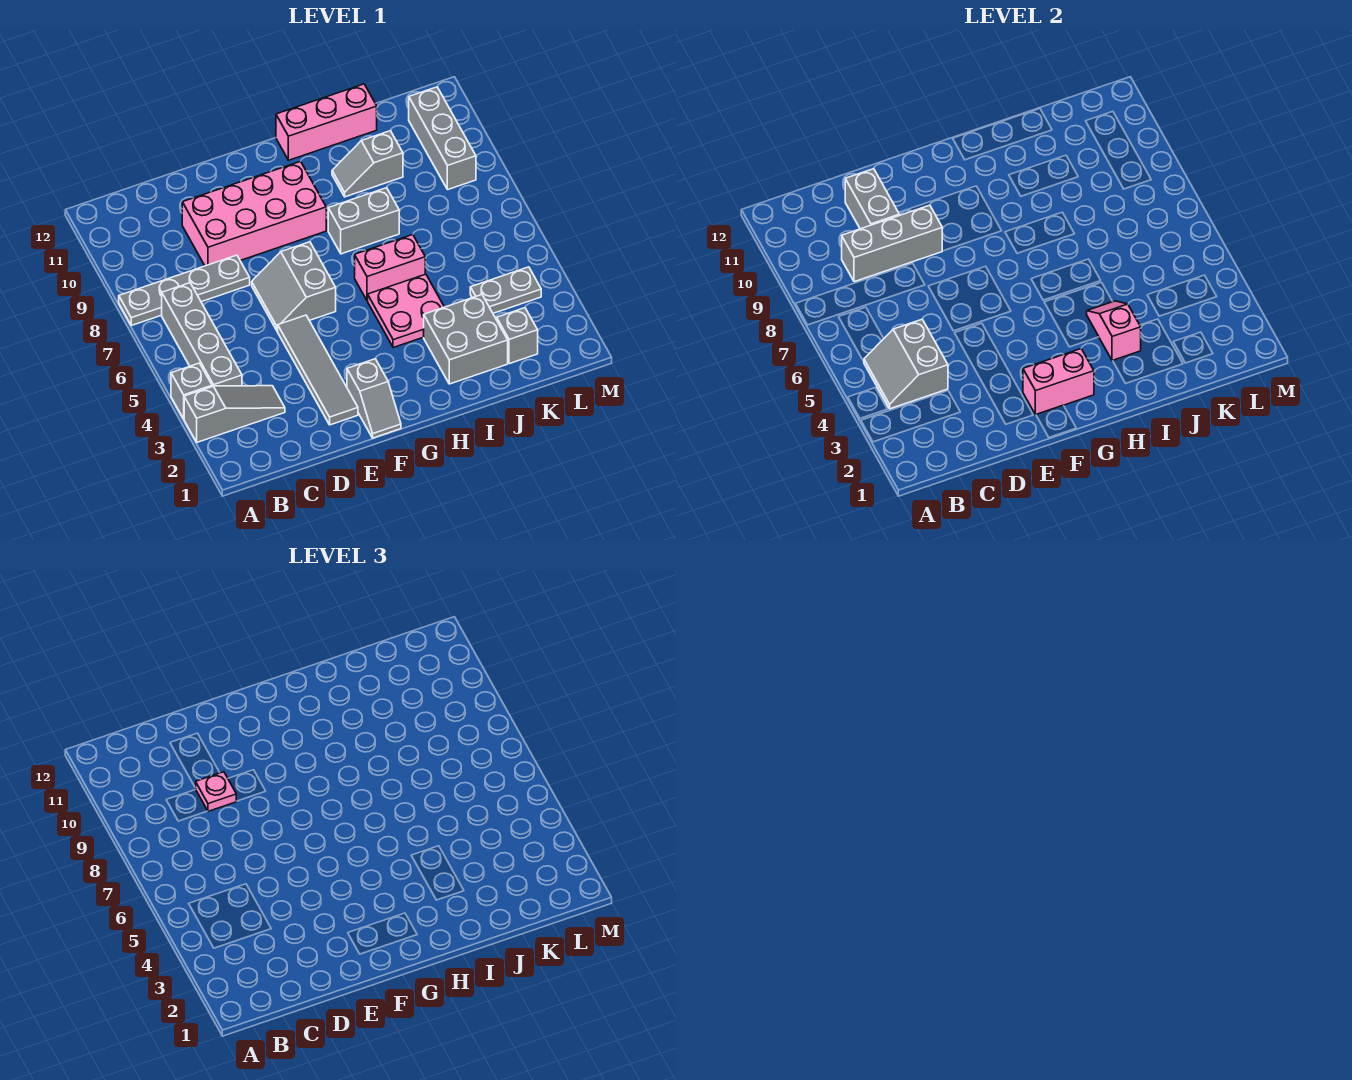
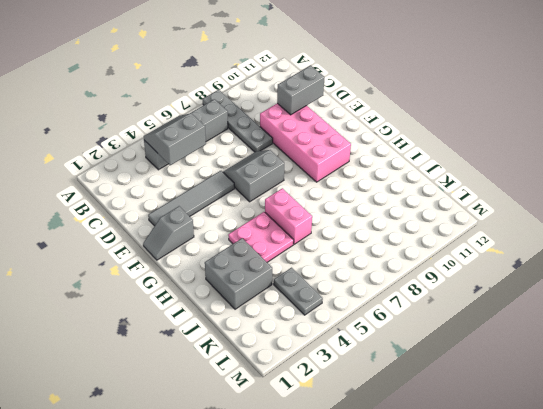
none -> grey 1x3 slope [184,386,285,442]
none -> grey 1x1 brick [171,363,212,419]
none -> grey 1x2 brick [328,188,399,254]

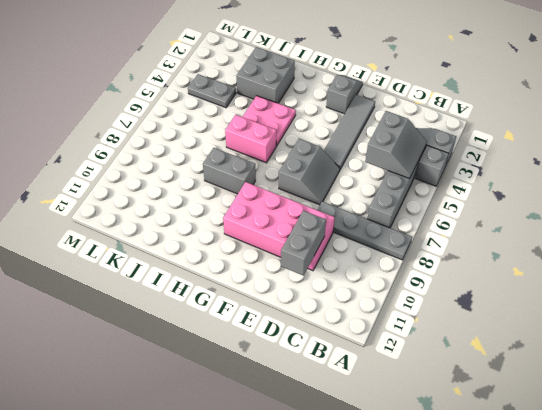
none -> pink 1x3 brick [276,84,377,160]
none -> grey 1x2 slope [332,131,403,197]
none -> grey 1x1 brick [497,308,538,364]

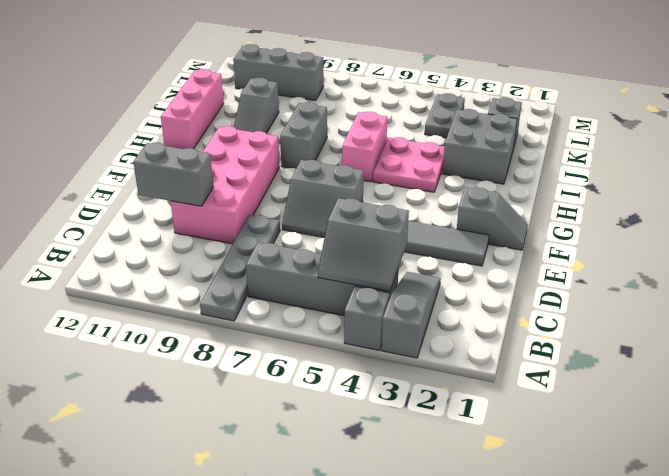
none -> grey 1x3 brick [842,205,942,282]
none -> pink 1x2 brick [1023,349,1094,415]
none -> pink 1x2 slope [1087,301,1141,361]

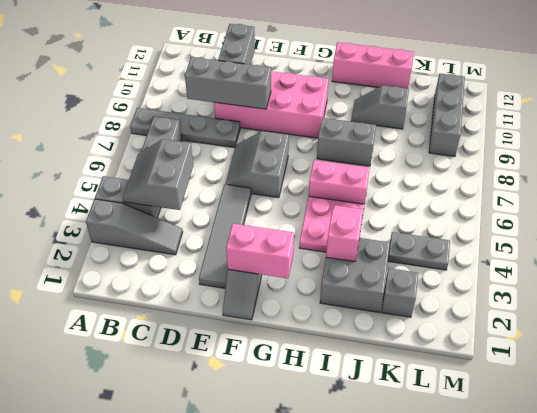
none -> pink 1x1 plate [195,772,236,811]

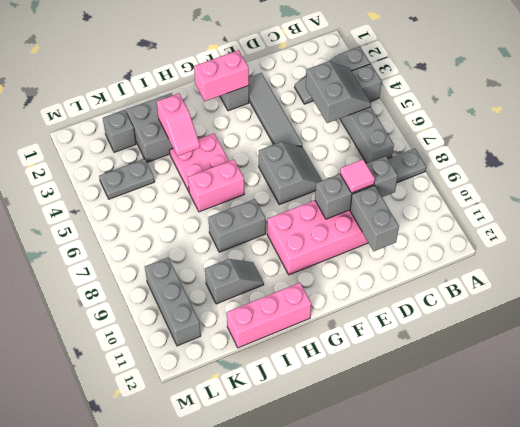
pink 1x1 tile [340,160,375,193] -> pink 1x1 plate [195,772,236,811]

